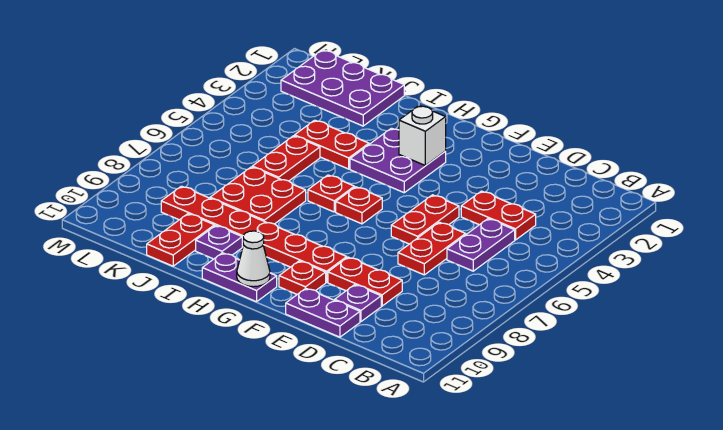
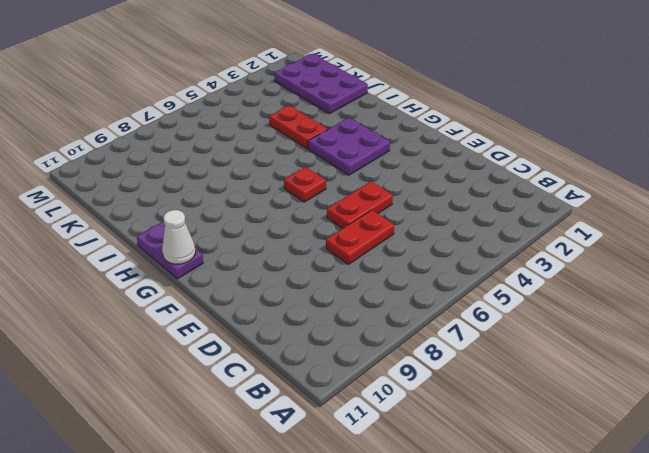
none -> red 1x2 plate [461,191,536,240]
none -> purple 1x2 plate [447,219,515,271]
none -> red 1x2 plate [328,257,402,306]

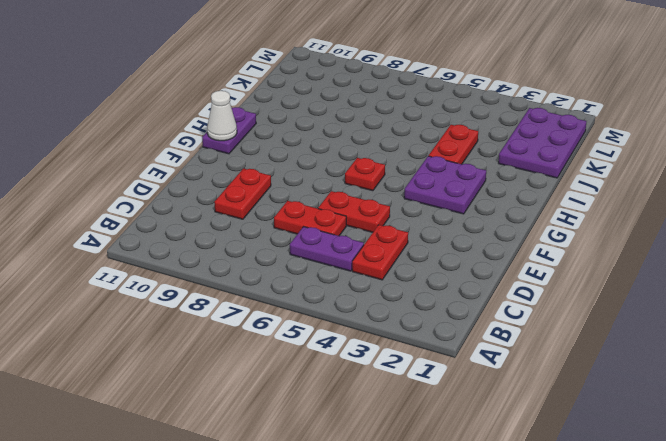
none -> purple 1x1 plate [335,285,381,322]
none -> purple 1x2 plate [286,288,360,337]
none -> red 1x6 plate [161,186,347,282]

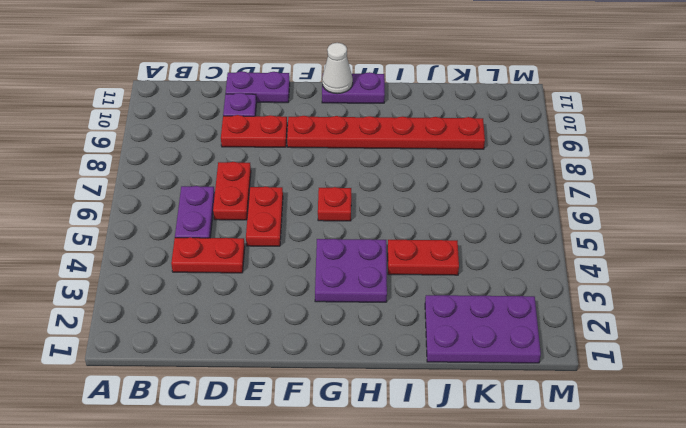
none -> red 1x1 plate [279,261,326,294]
none -> red 1x1 plate [308,175,354,212]
none -> red 2x2 plate [210,167,306,224]

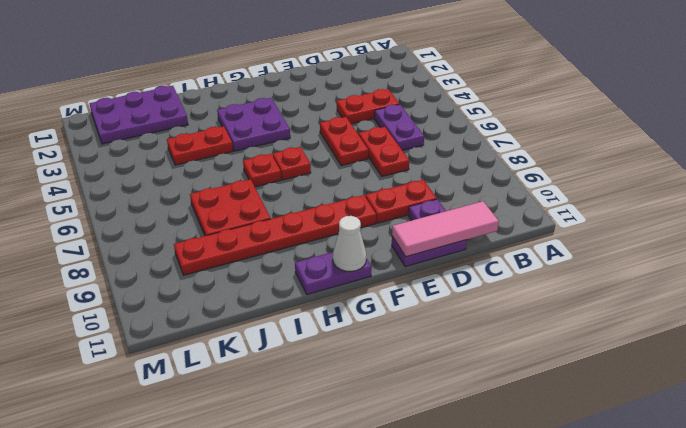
pink 1x3 tile [392,201,499,257] -> none
none -> red 1x1 plate [279,261,326,294]
none -> purple 1x1 plate [196,226,242,259]
none -> red 1x2 plate [252,136,320,181]

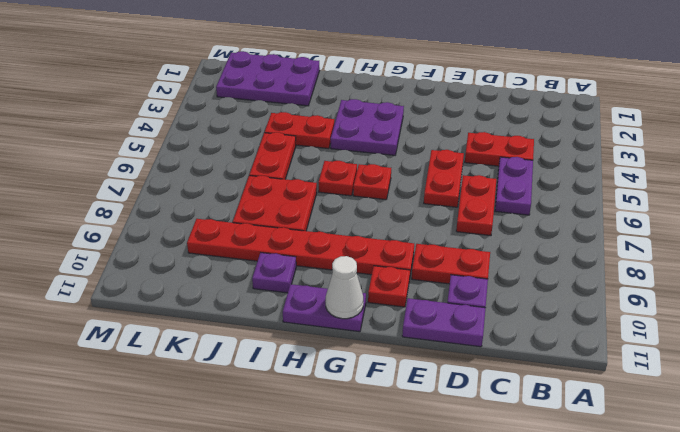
none -> red 1x2 plate [147,214,214,266]
none -> white 1x1 brick [399,105,446,166]

